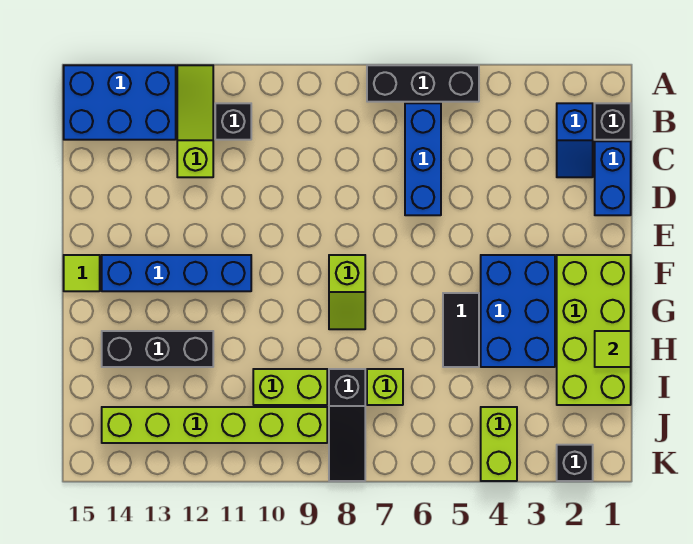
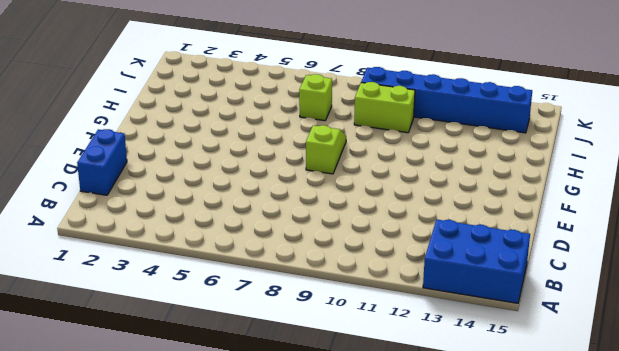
blue 1x6 brick [361,67,532,133] -> lime 1x6 brick [102,407,327,443]
none -> black 1x3 brick [367,65,479,102]
none -> lime 1x3 slope [177,65,213,177]
none -> black 1x1 brick [595,103,631,140]

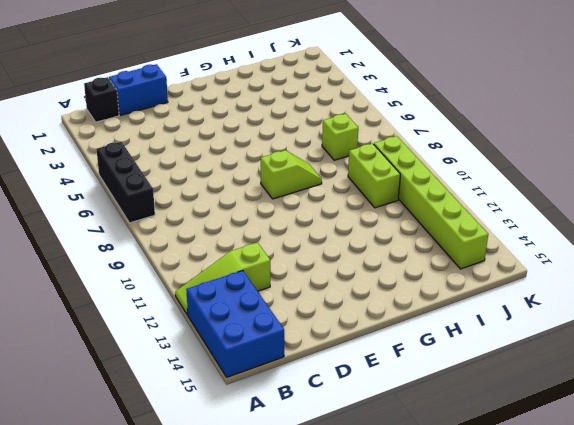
none -> blue 1x2 slope [557,103,593,177]
none -> blue 1x3 brick [405,103,441,215]
none -> black 1x1 brick [215,103,251,140]

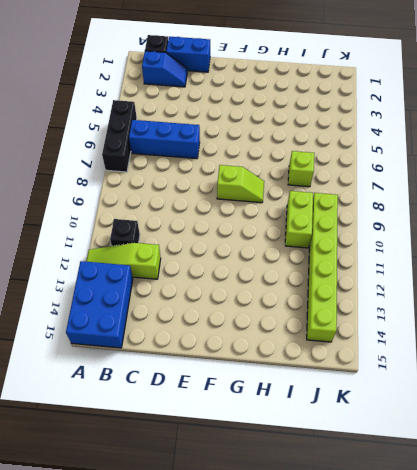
none -> lime 2x4 brick [557,255,631,405]
none -> blue 2x3 brick [481,255,555,367]
none -> blue 1x4 brick [102,255,251,291]

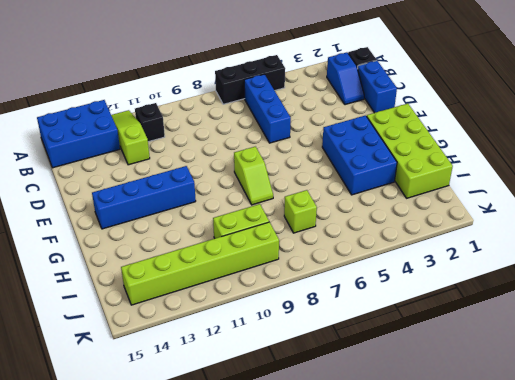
none -> lime 1x1 tile [64,255,100,291]
none -> black 1x2 tile [443,293,479,367]
none -> black 1x3 brick [102,331,213,367]

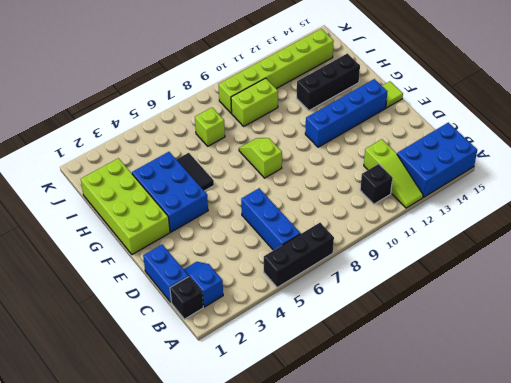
none -> black 1x3 slope [329,369,365,481]
none -> lime 1x2 brick [481,407,517,481]
none -> black 1x1 brick [557,445,593,481]

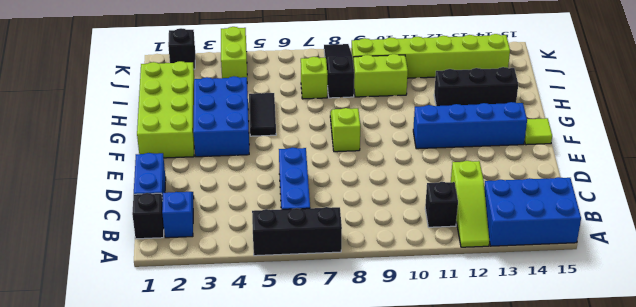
none -> lime 1x1 tile [595,331,631,367]

